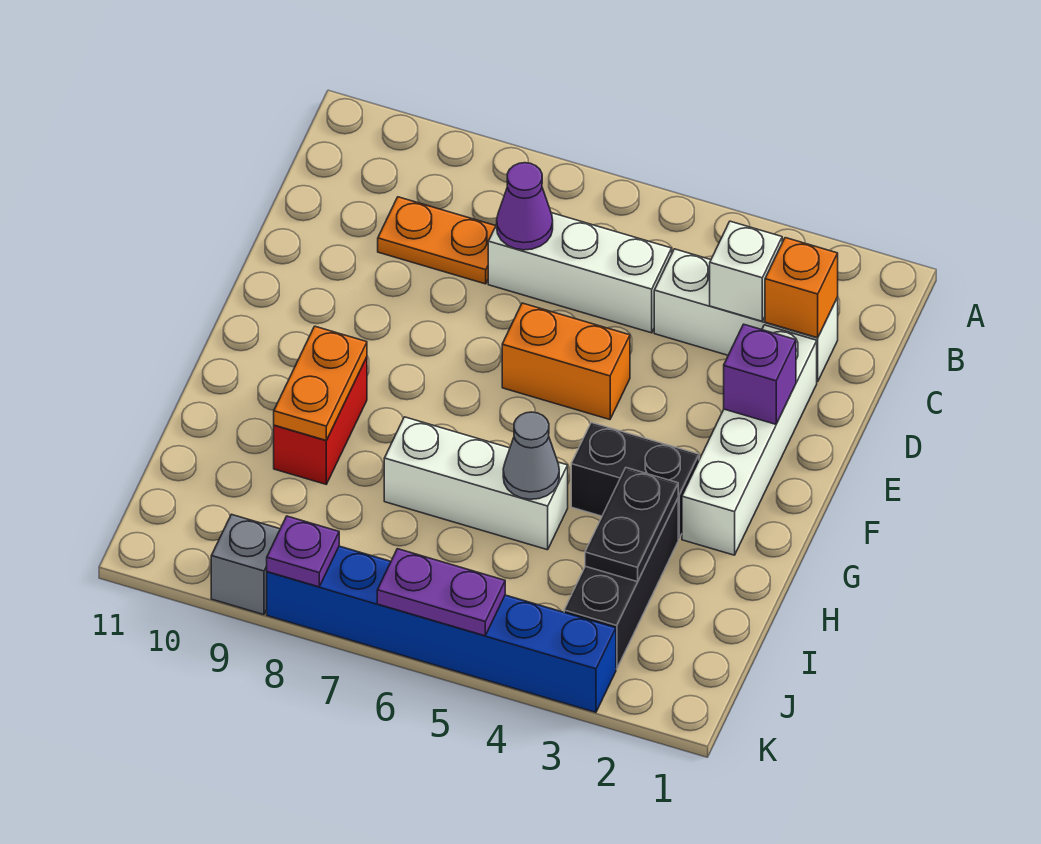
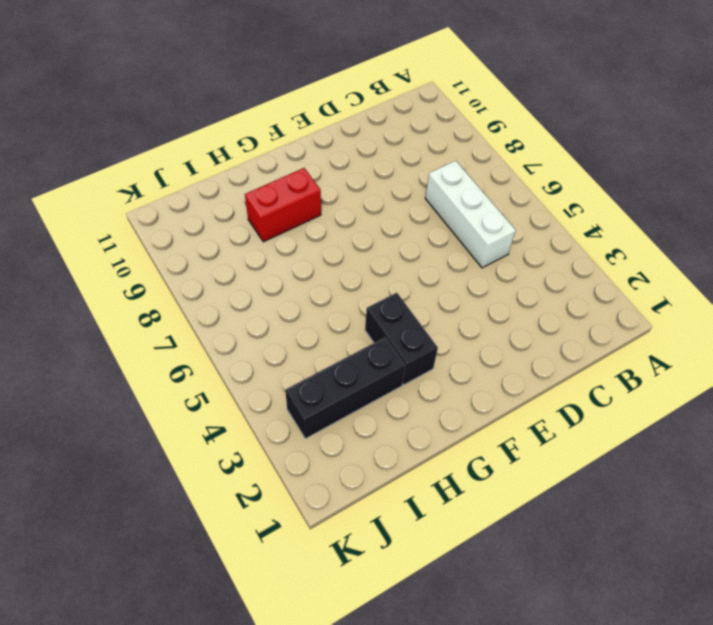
none -> white 1x3 brick [654,249,838,382]
none -> orange 1x2 plate [378,197,496,284]
none -> white 1x4 brick [682,325,817,555]

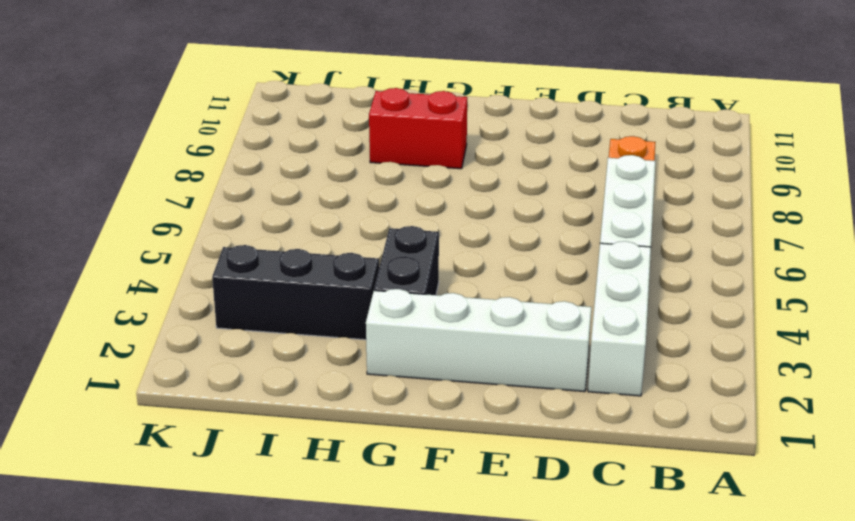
none -> orange 1x2 brick [502,303,630,420]
none -> white 1x3 brick [384,417,568,550]
none -> blue 1x6 brick [267,546,616,712]

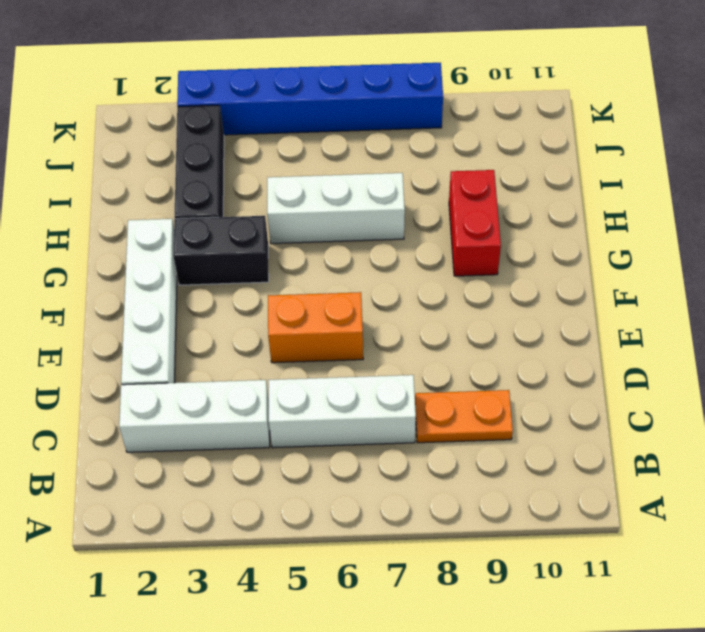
none -> grey 1x1 brick [211,514,280,615]
none -> orange 1x1 brick [765,238,838,338]
none -> white 1x1 brick [710,221,782,321]

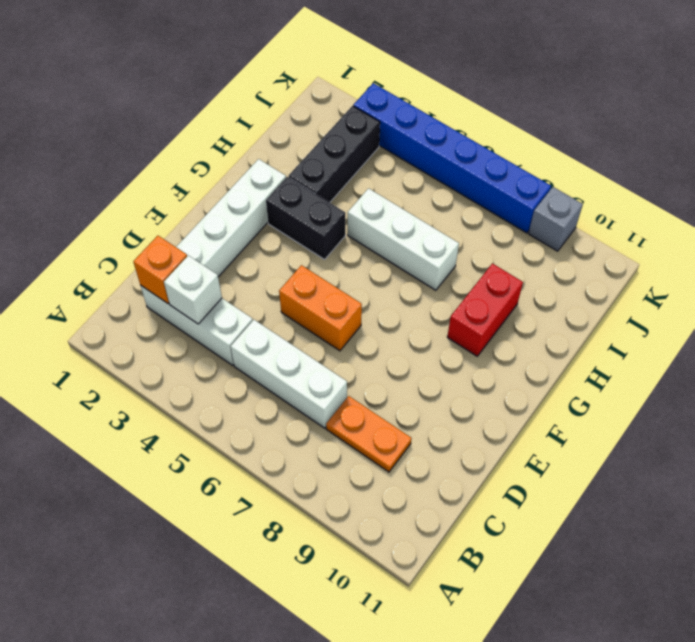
none -> purple 1x1 cone [497,163,553,250]
none -> purple 1x1 brick [724,324,796,424]
none -> orange 1x2 plate [274,326,367,440]

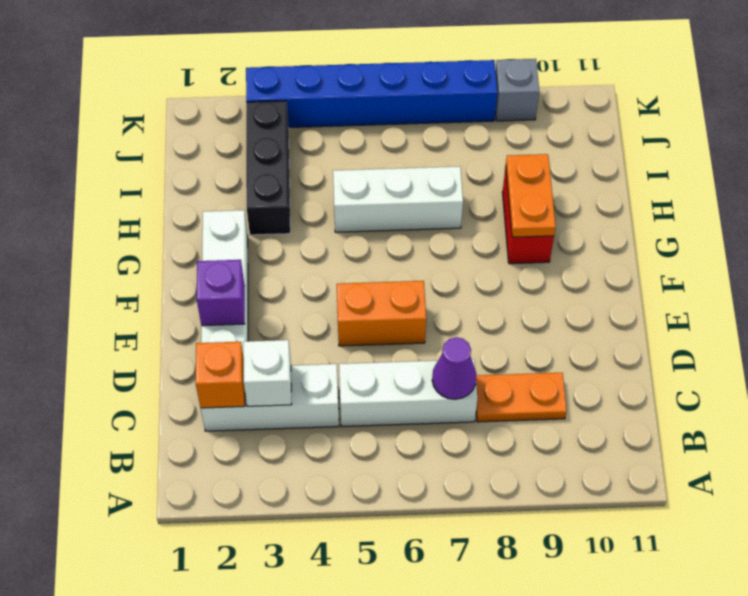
none -> black 1x2 brick [571,422,699,539]
none -> black 1x2 plate [585,468,678,582]
none -> grey 1x1 cone [503,412,559,499]

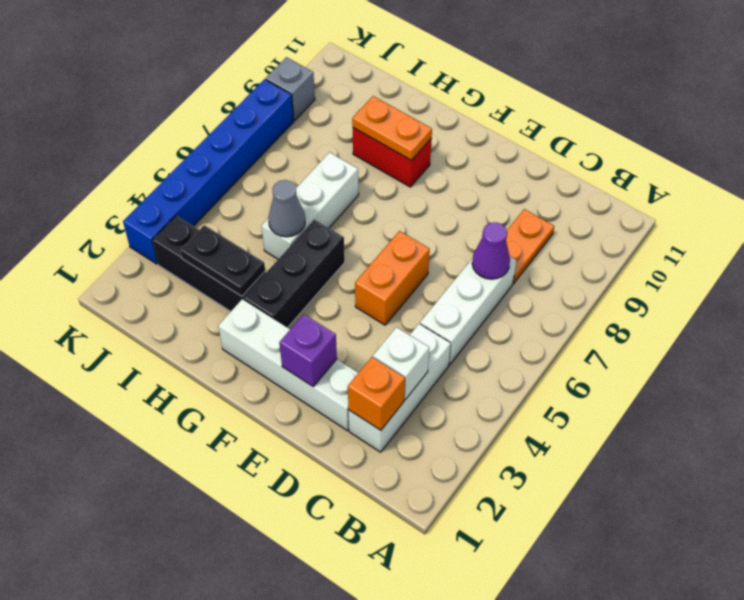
black 1x3 brick [244,220,345,328] -> black 1x2 brick [571,422,699,539]
none -> purple 1x2 plate [377,549,505,636]
none -> purple 1x1 plate [267,516,339,587]

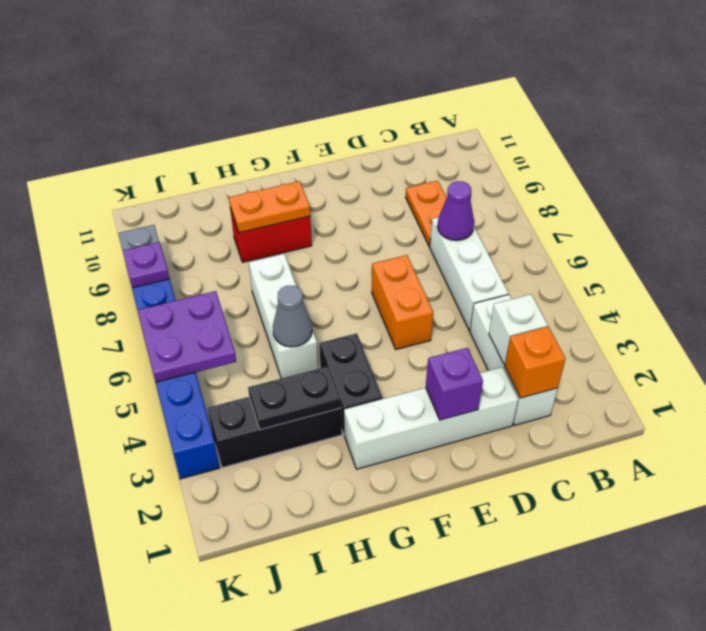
purple 2x2 plate [138,291,236,382] -> purple 1x2 plate [377,549,505,636]

